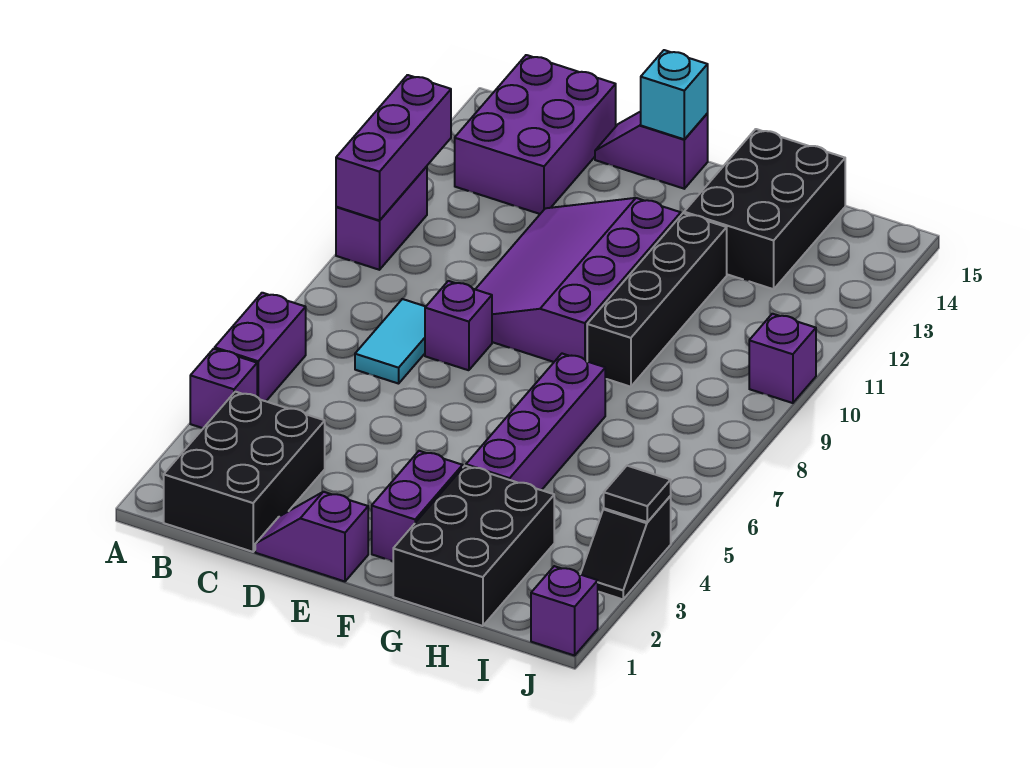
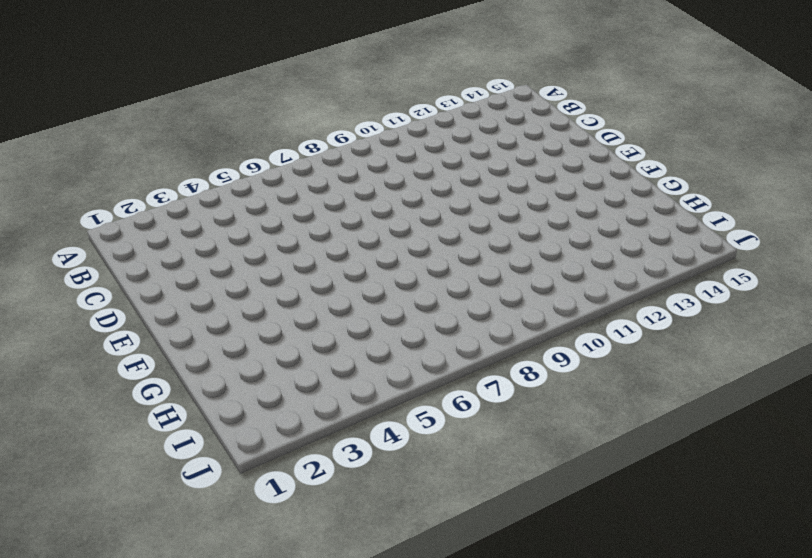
none -> purple 1x1 brick [190,349,257,428]
none -> purple 1x2 brick [215,293,306,401]
none -> purple 1x2 brick [336,166,427,270]

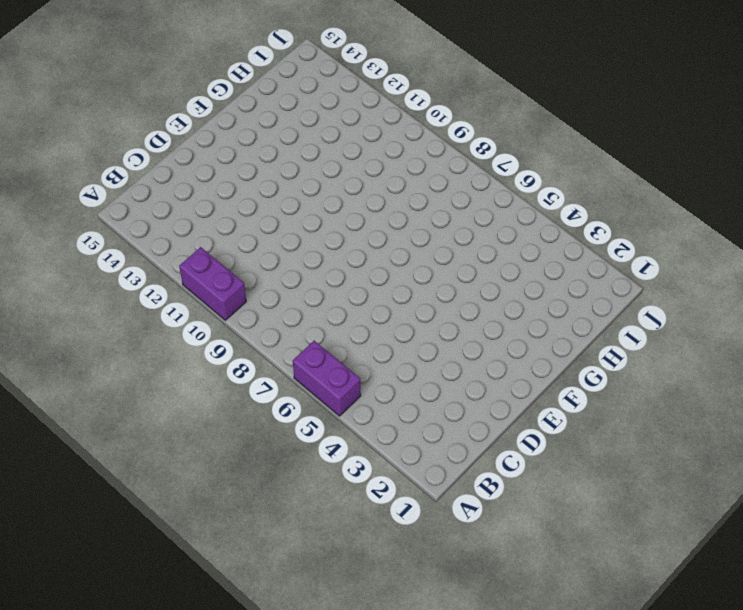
none -> purple 1x1 brick [190,349,257,428]
none -> black 2x3 brick [164,392,325,552]
none -> purple 2x3 brick [455,55,616,214]

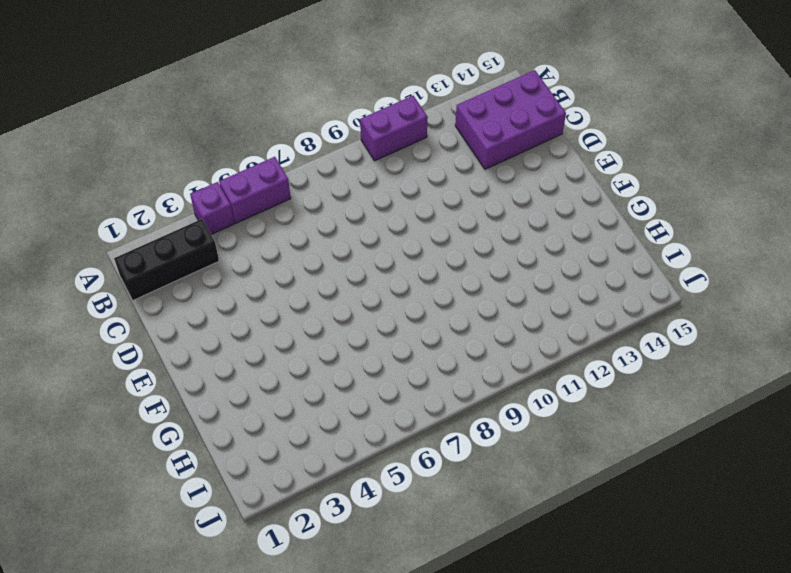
black 1x3 brick [114,219,219,300] -> black 2x3 brick [164,392,325,552]
none -> cyan 1x2 tile [355,299,426,384]
none -> purple 1x2 slope [255,492,368,581]
none -> purple 1x1 brick [425,281,492,370]

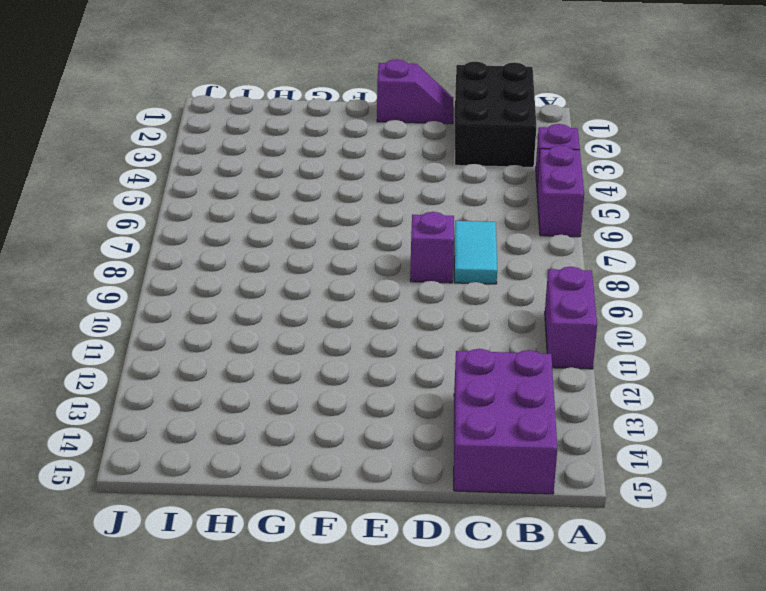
none -> purple 3x4 slope [475,198,681,362]
none -> purple 1x2 slope [595,111,708,189]
none -> purple 1x2 brick [372,451,463,561]

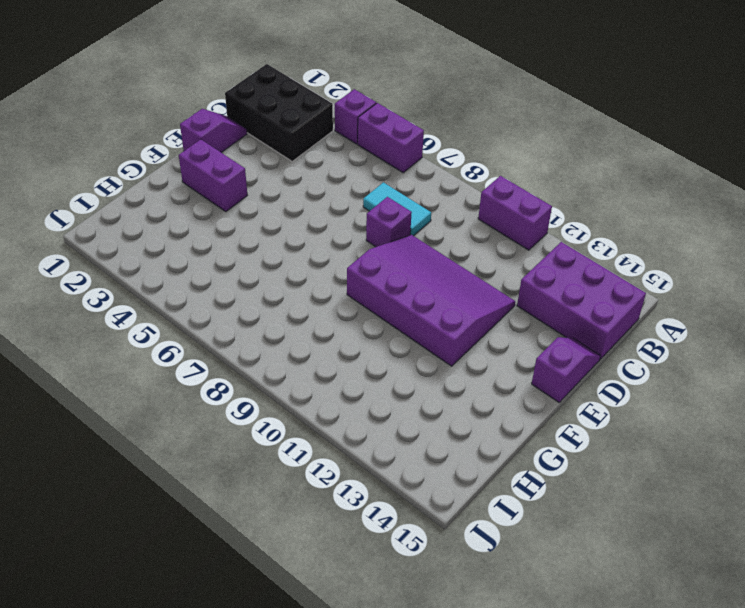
none -> black 2x3 brick [393,466,554,626]
none -> purple 1x4 brick [466,354,605,490]
none -> black 1x4 brick [587,213,727,387]

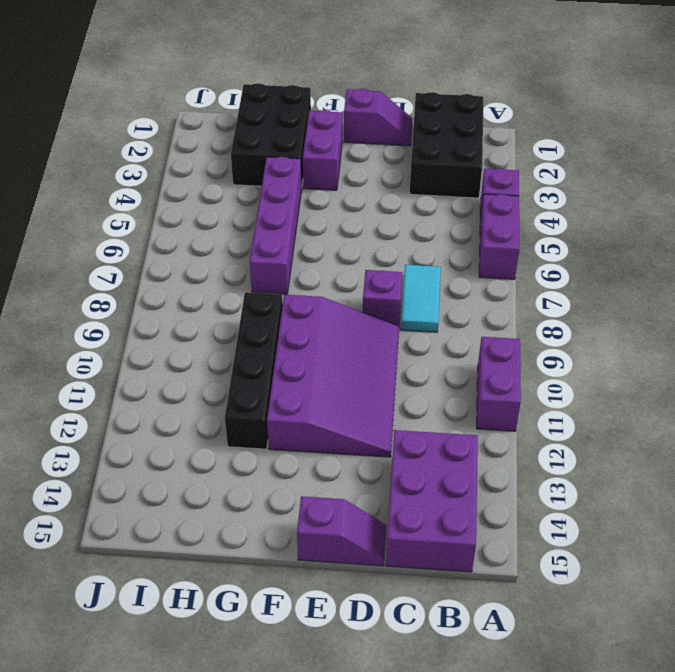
none -> black 2x3 brick [684,129,845,289]
none -> purple 1x1 brick [531,566,598,656]
none -> black 1x2 slope [580,496,671,599]

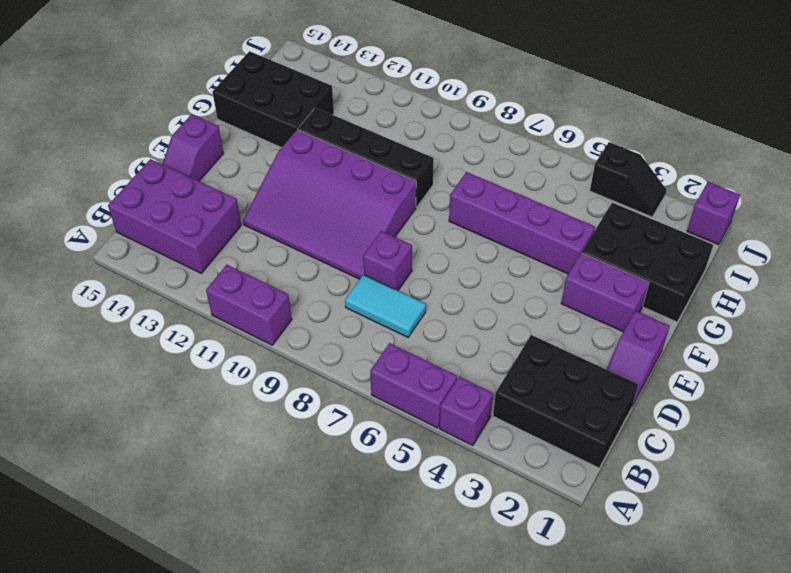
none -> purple 1x1 brick [749,314,816,403]
none -> purple 1x3 brick [336,75,451,220]
none -> cyan 1x1 brick [641,50,708,139]

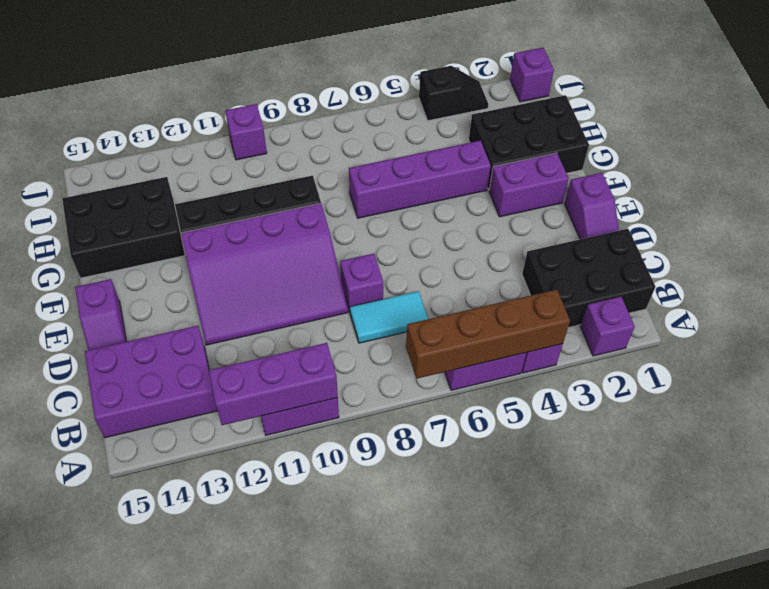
purple 1x1 brick [580,297,635,356] -> none
brown 1x4 brick [406,290,570,379] -> none
none -> cyan 1x1 brick [641,50,708,139]
none -> black 1x1 tile [604,466,671,522]

